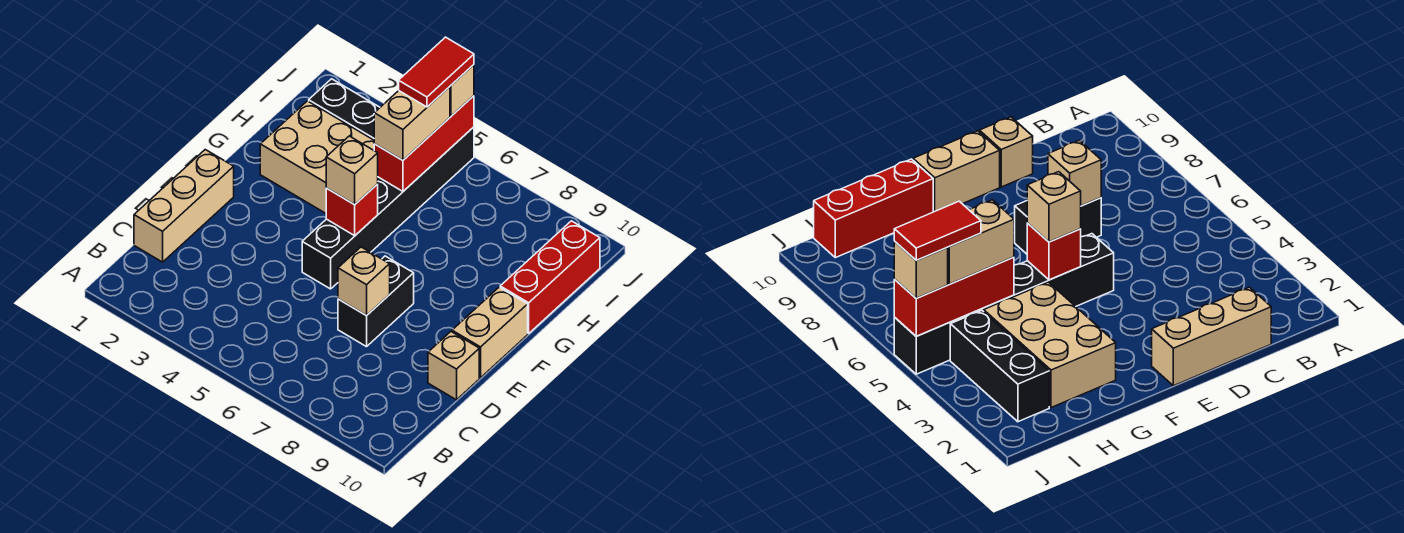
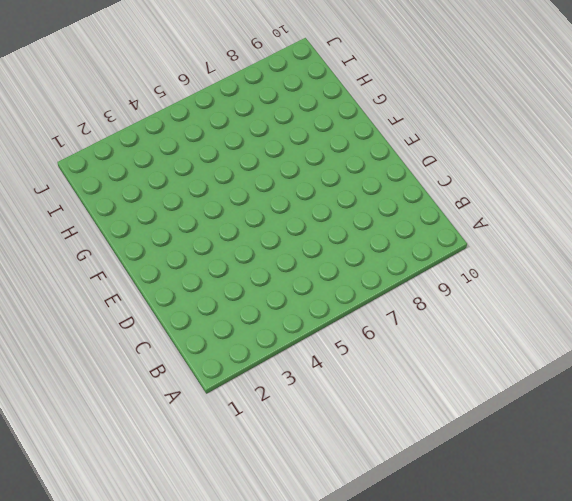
none -> tan 1x3 brick [134,150,234,262]
none -> black 1x2 brick [338,256,414,347]
none -> tan 1x1 brick [428,332,479,400]

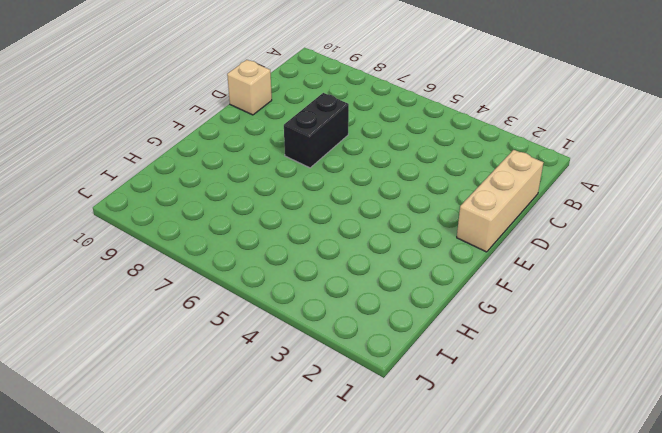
none -> black 1x6 brick [302,127,474,289]
none -> tan 1x2 brick [452,287,528,378]
none -> tan 2x3 brick [260,101,374,213]

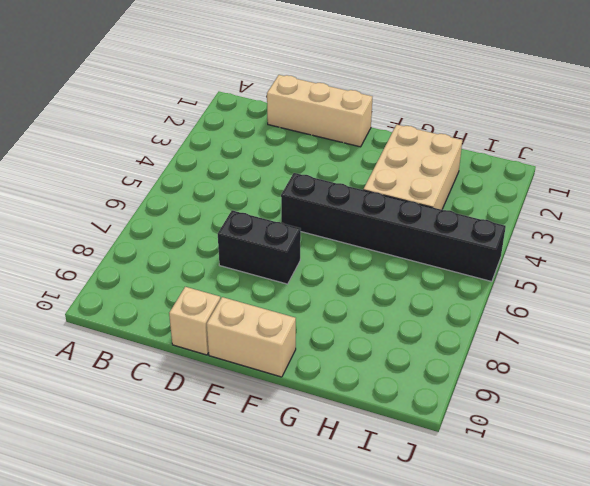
none -> red 1x3 brick [500,221,600,333]
none -> black 1x3 brick [309,79,380,140]
none -> tan 1x1 brick [338,247,390,316]

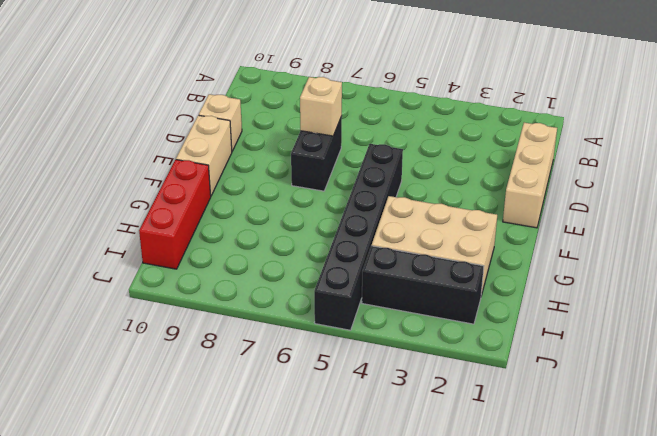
none -> red 1x1 brick [326,184,378,236]
none -> red 1x3 brick [374,96,474,191]
none -> tan 1x1 brick [326,136,378,205]

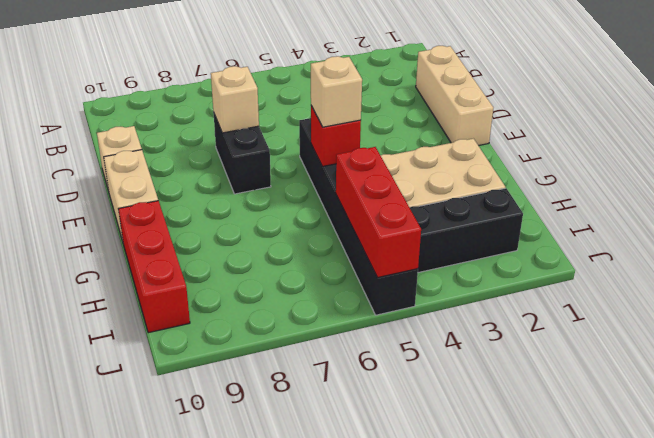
none -> tan 1x2 brick [374,87,450,160]
none -> tan 1x1 brick [450,65,474,116]
none -> red 1x2 tile [399,37,474,107]

